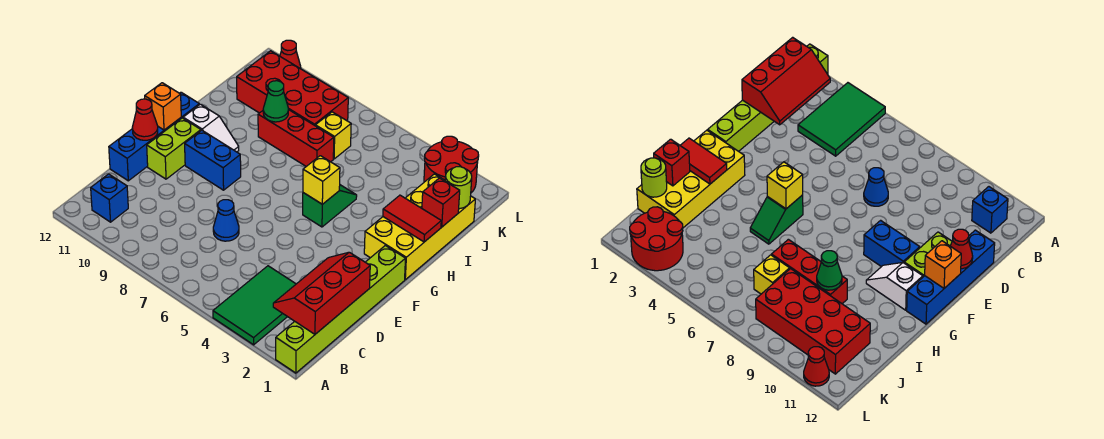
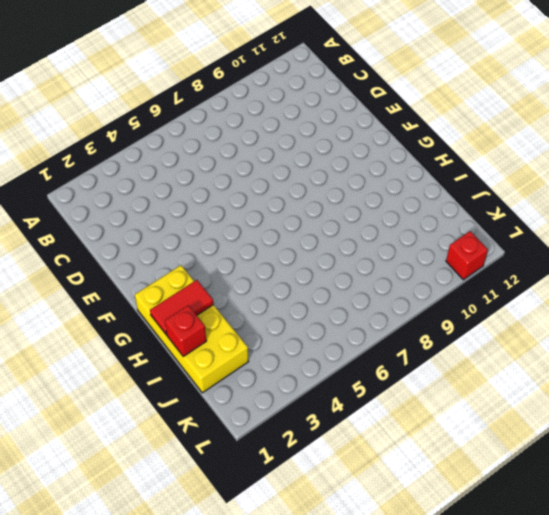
red 1x1 brick [446,231,488,280] -> red 1x1 cone [280,40,301,69]
none -> lime 1x6 brick [276,246,406,373]
none -> green 2x3 tile [213,266,296,345]
none -> blue 1x1 brick [91,174,128,222]

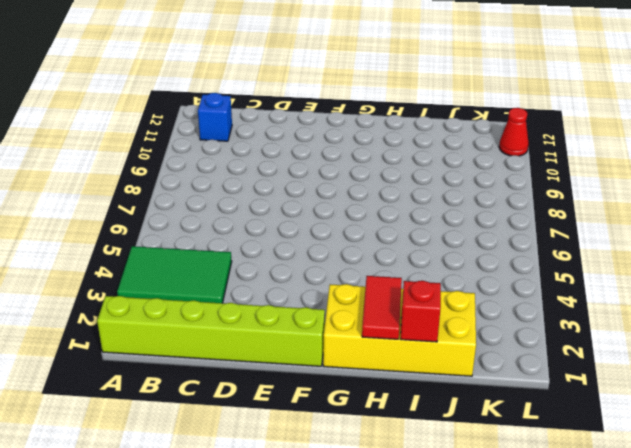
none -> blue 1x1 cone [213,200,239,241]
none -> blue 1x4 brick [109,92,200,181]
none -> lime 1x2 brick [147,118,201,179]

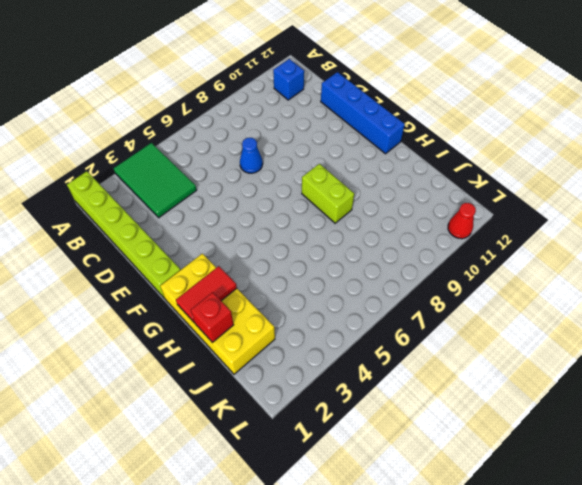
lime 1x2 brick [302,164,354,223] -> lime 1x2 brick moved to [147,118,201,179]
none -> blue 1x2 brick [185,130,241,190]
none -> green 1x2 slope [303,185,357,227]
none -> white 1x2 slope [183,104,239,152]

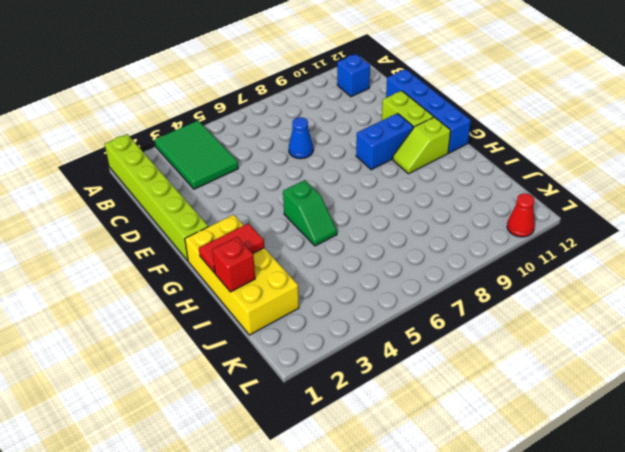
lime 1x2 slope [393,117,451,174] -> white 1x2 slope [183,104,239,152]
none -> red 1x3 brick [258,110,334,166]
none -> yellow 1x1 brick [315,112,351,159]
none -> red 2x4 brick [237,51,348,125]

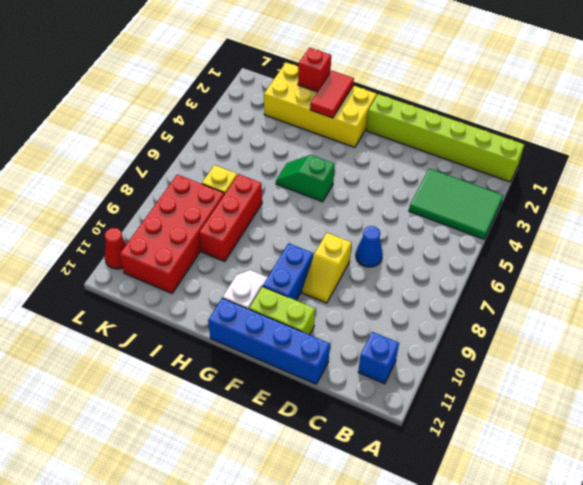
yellow 1x2 slope [302,233,351,303] -> none
none -> red 2x2 round brick [424,136,479,193]
none -> red 2x3 slope [273,252,370,334]
none -> red 1x1 cone [132,99,158,140]

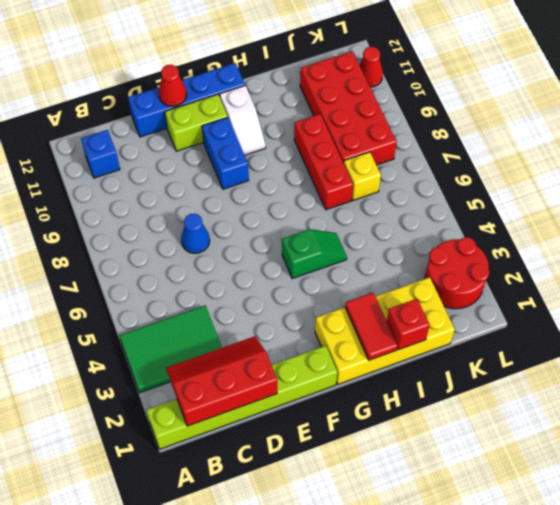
none -> orange 1x1 brick [145,83,181,130]
none -> yellow 1x1 brick [303,156,340,204]
none -> green 1x1 cone [263,81,288,122]

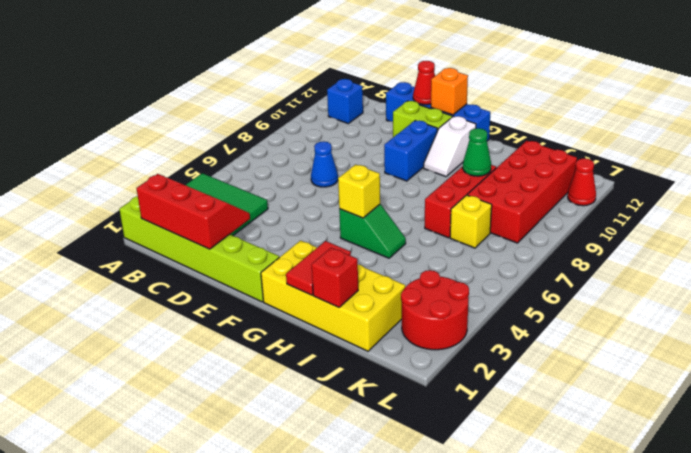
none -> lime 1x1 round brick [445,167,472,209]

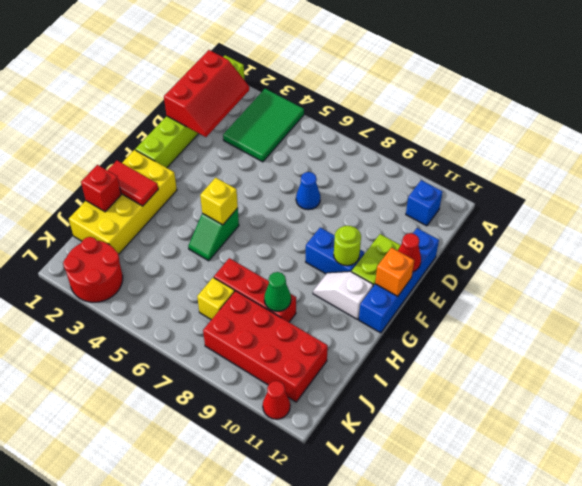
lime 1x1 round brick [334,226,361,266] -> lime 1x1 round brick moved to [445,167,472,209]

